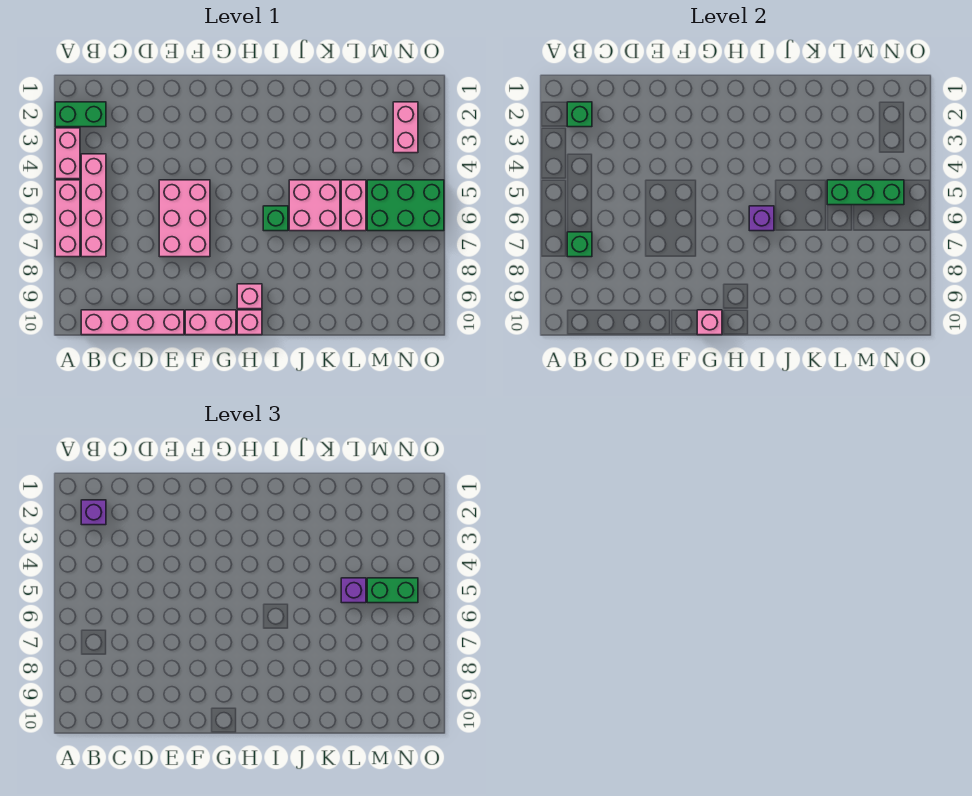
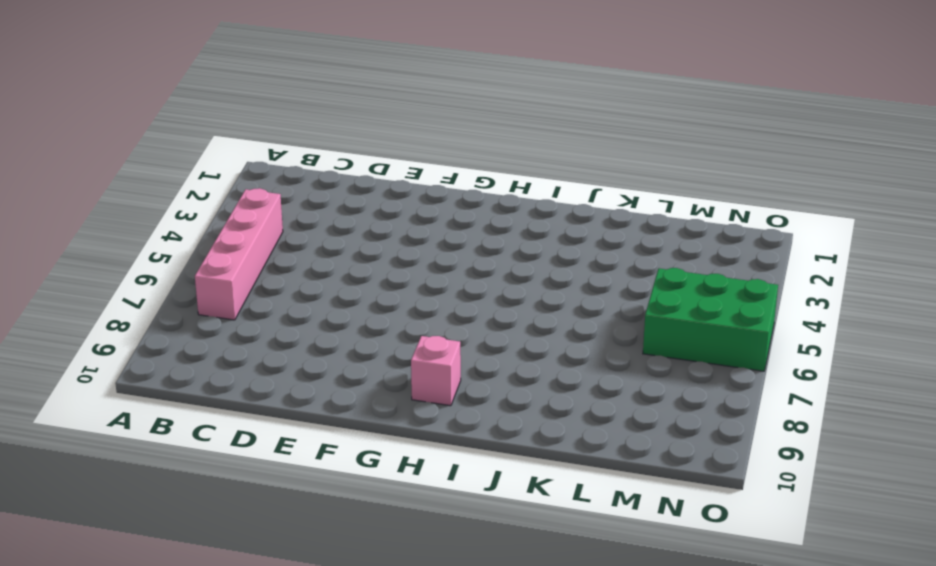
none -> green 1x2 brick [55,102,106,127]
none -> pink 1x2 brick [55,128,80,179]
none -> pink 1x3 brick [55,180,80,257]

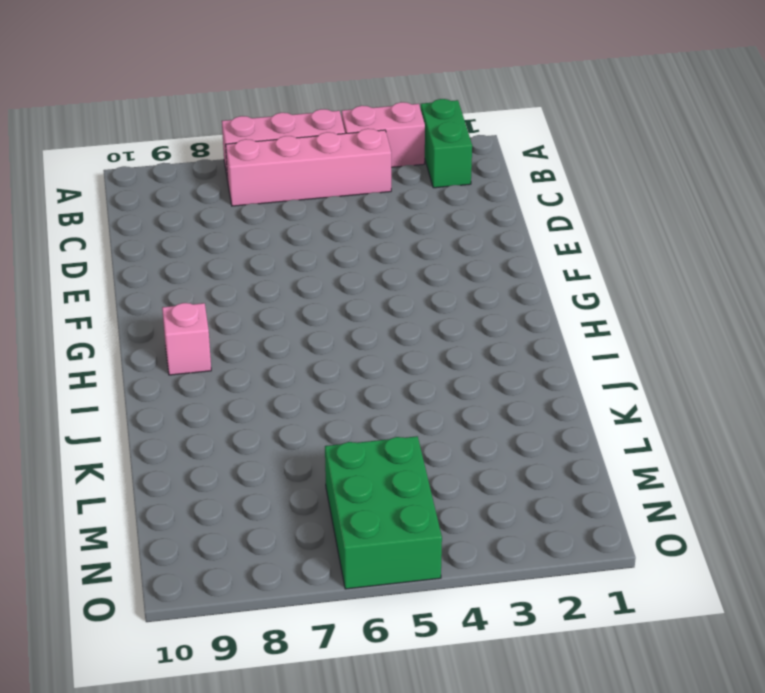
none -> pink 1x4 brick [81,310,184,335]
none -> pink 2x3 brick [159,180,210,257]
none -> pink 1x2 brick [185,310,236,335]

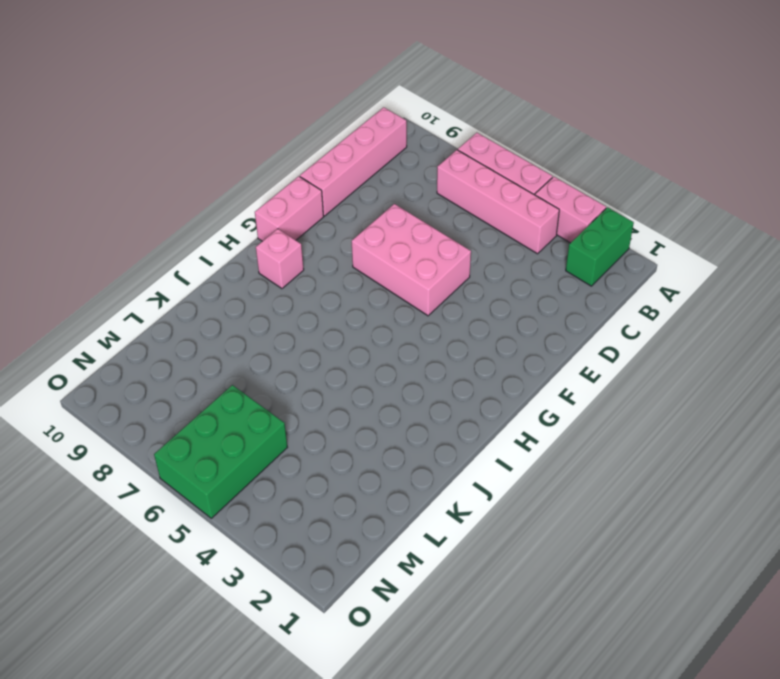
none -> pink 1x1 brick [237,310,262,335]
none -> green 1x1 brick [263,206,288,231]
none -> pink 2x2 brick [289,180,340,231]

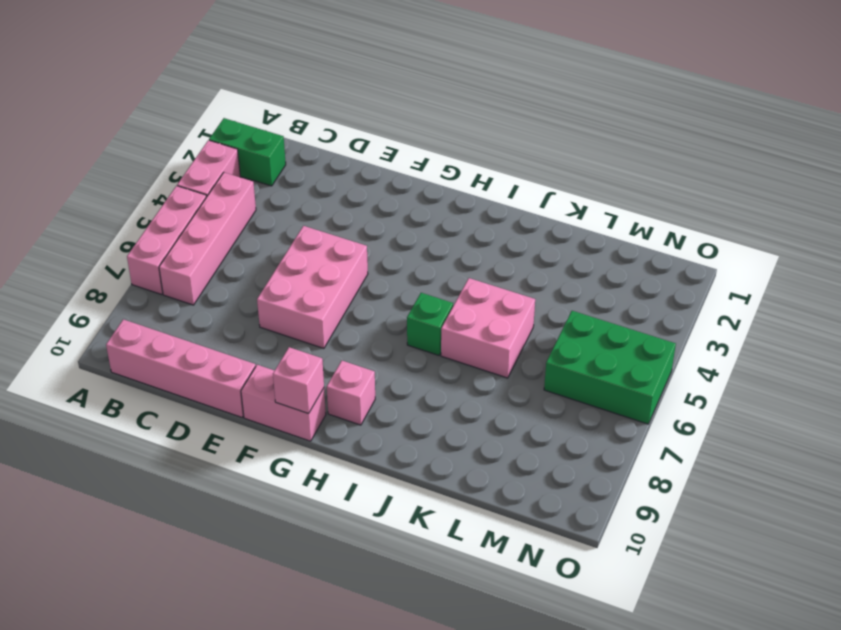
none -> pink 1x1 brick [237,310,262,335]
none -> pink 1x2 brick [341,180,366,231]
none -> pink 1x2 brick [393,102,418,153]

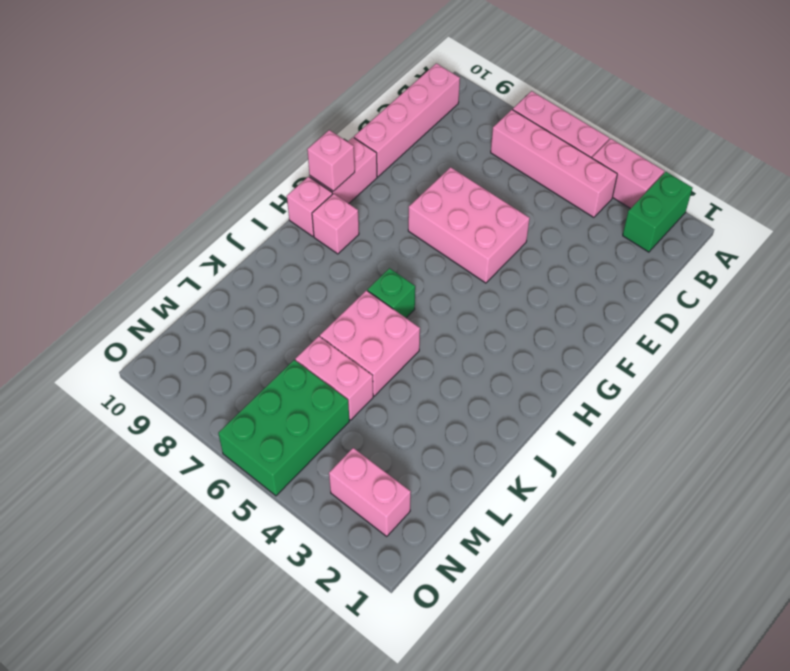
none -> green 1x1 brick [567,102,592,127]
none -> green 1x1 brick [567,232,592,257]
none -> purple 1x1 brick [749,206,774,231]

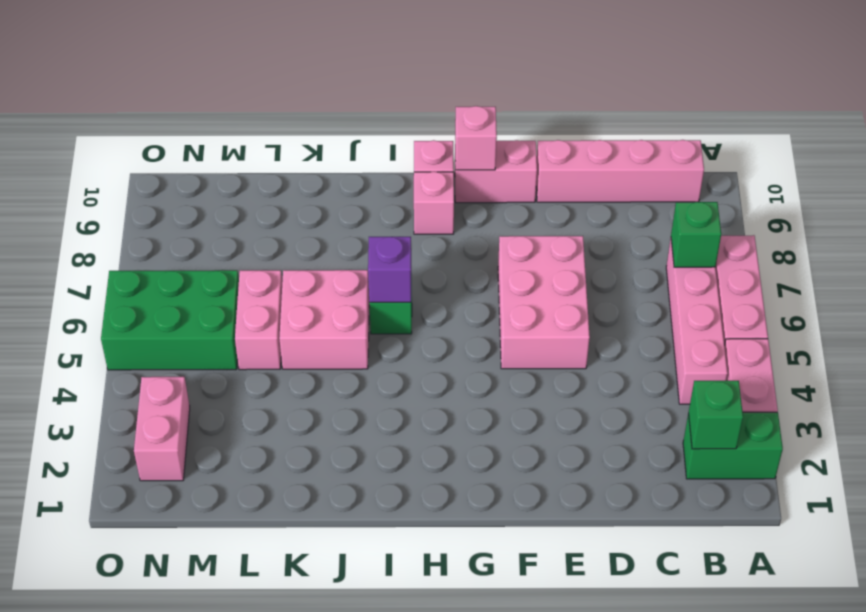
none -> green 1x3 brick [827,180,904,205]
none -> purple 1x1 brick [81,500,106,525]
none -> purple 1x1 brick [341,578,366,603]

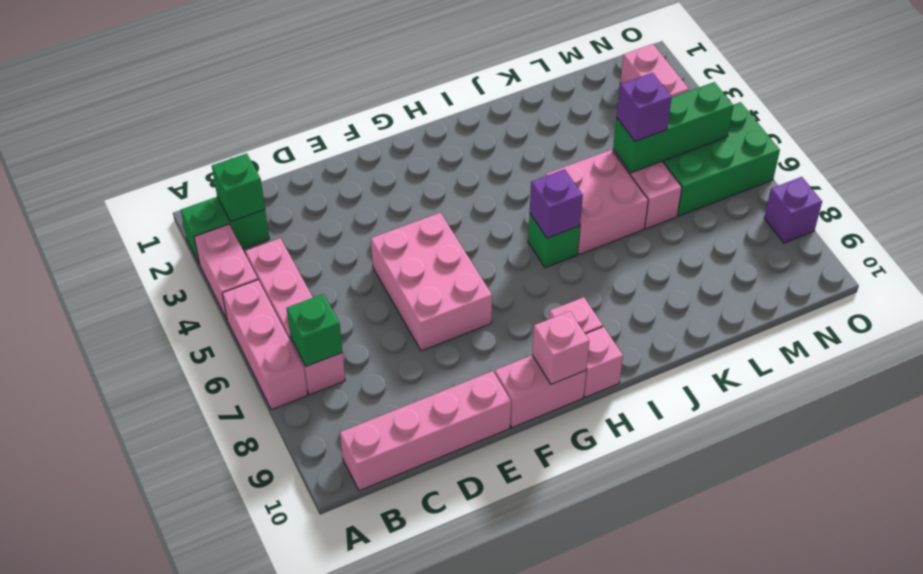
purple 1x1 brick [764,177,822,243] -> purple 1x1 brick moved to [81,500,106,525]
none -> green 1x2 brick [367,578,418,603]

